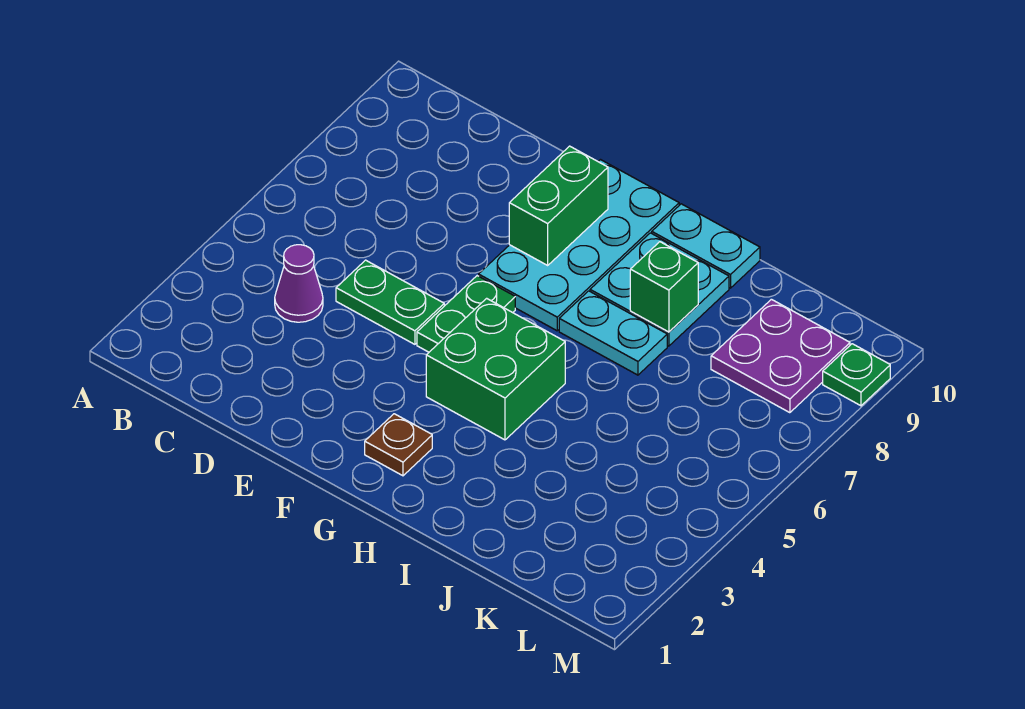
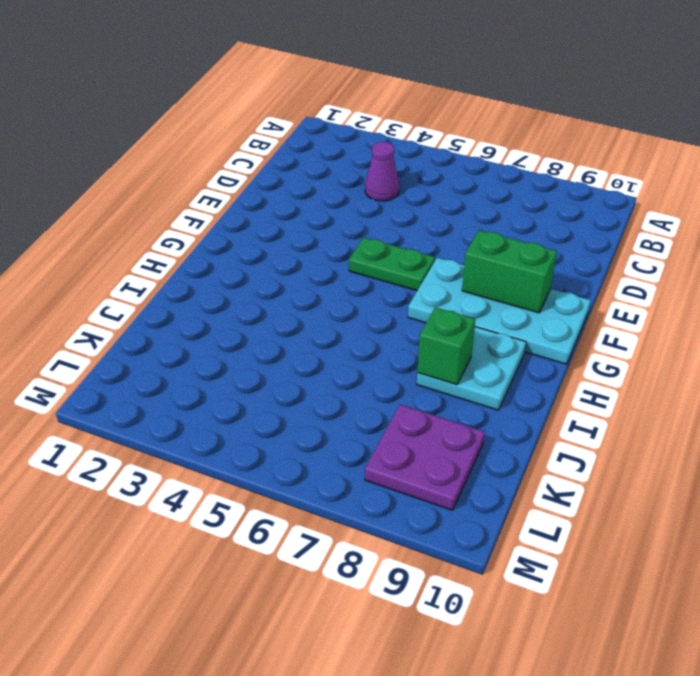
none -> green 1x2 plate [336,260,444,344]
none -> brown 1x1 plate [365,414,432,476]
none -> green 2x2 brick [426,298,565,440]

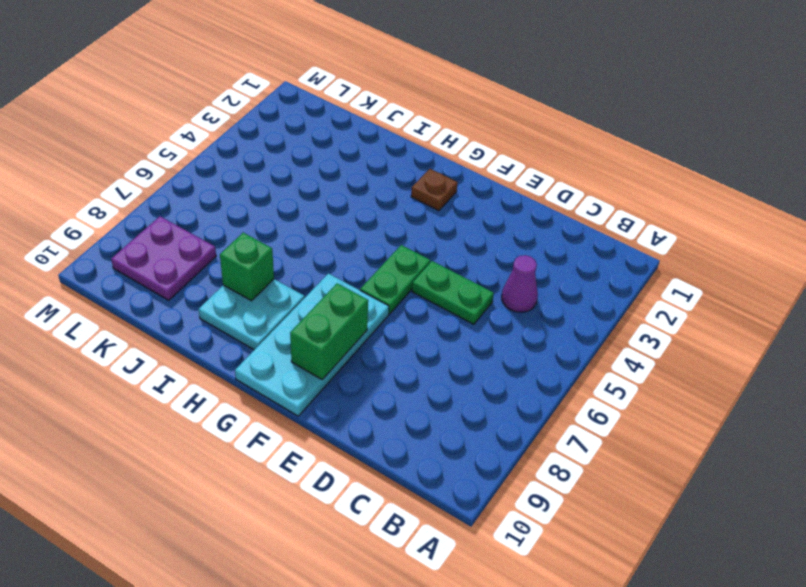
none -> green 2x2 brick [426,298,565,440]
none -> cyan 1x2 plate [559,291,667,375]
none -> cyan 1x2 plate [652,204,760,288]

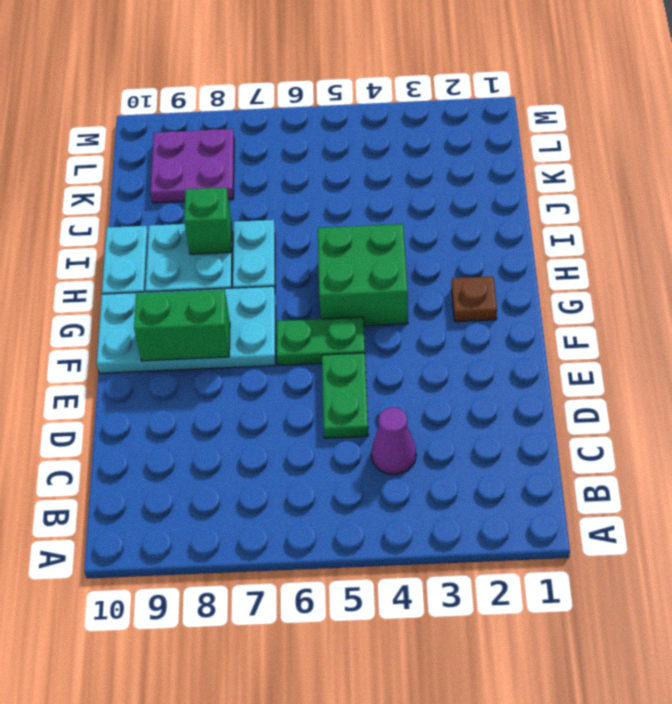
none -> green 1x1 plate [823,344,890,406]

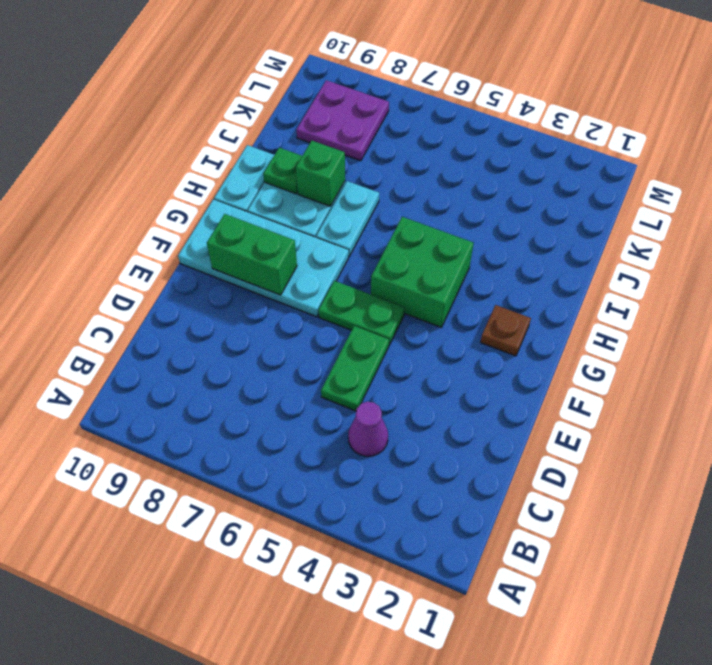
green 1x1 plate [263,148,302,194] -> green 1x1 plate moved to [823,344,890,406]

